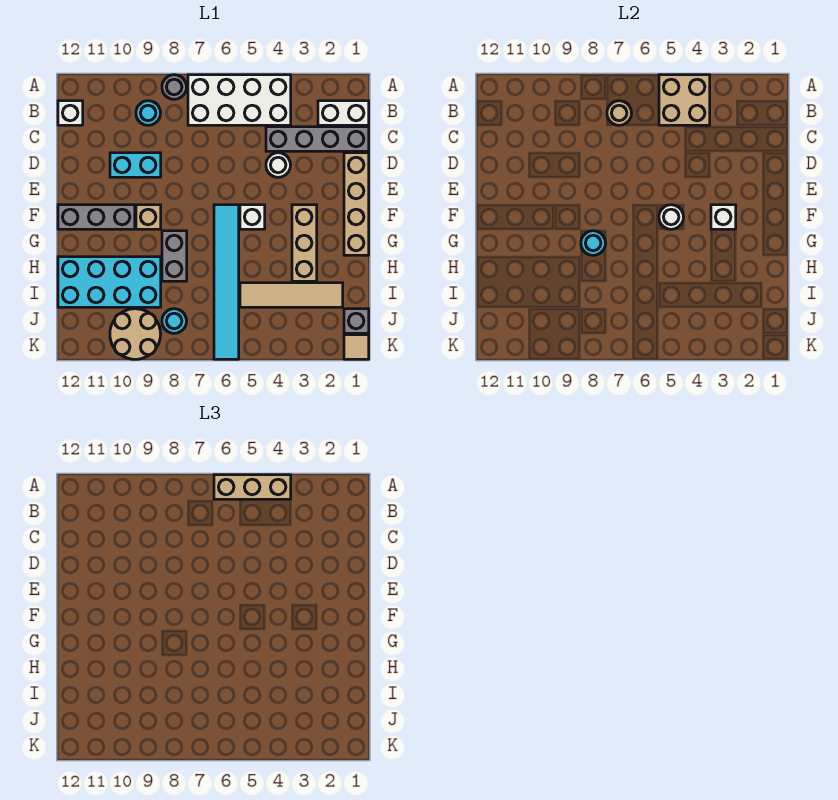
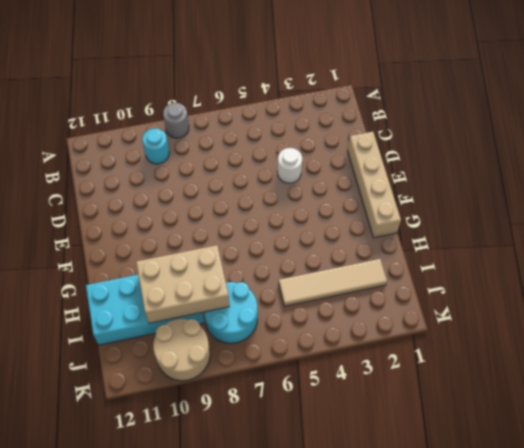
tan 2x3 brick [136,245,230,323] -> none
cyan 2x2 round brick [204,282,258,343] -> cyan 1x1 round brick [162,309,187,333]
none -> white 2x4 brick [188,75,291,125]
none -> white 1x2 brick [318,101,369,125]
none -> white 1x1 brick [58,101,83,125]

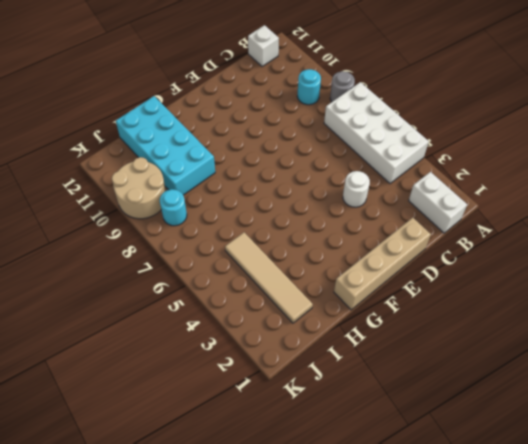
none -> grey 1x4 brick [266,127,369,151]
none -> cyan 1x2 brick [110,153,161,177]
none -> tan 1x3 brick [292,205,317,281]

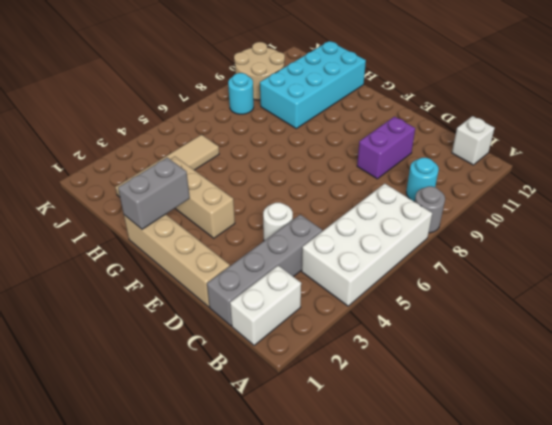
purple 1x2 brick [357,117,415,179] -> cyan 1x2 brick [110,153,161,177]
grey 1x2 brick [118,158,190,229] -> grey 1x2 brick turned to [162,231,187,281]
none -> white 1x1 brick [240,205,265,229]
none -> cyan 1x6 tile [214,205,239,359]
none -> tan 1x1 brick [136,205,161,229]

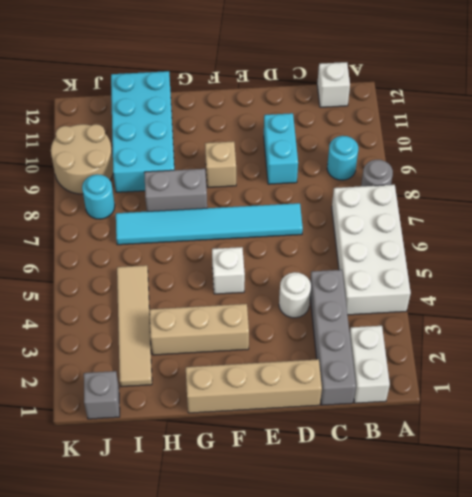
cyan 1x6 tile [116,203,303,245] -> cyan 1x6 tile moved to [214,205,239,359]
none -> grey 1x3 brick [58,205,135,229]
none -> tan 1x1 tile [344,335,369,359]
none -> tan 2x2 brick [659,75,710,125]

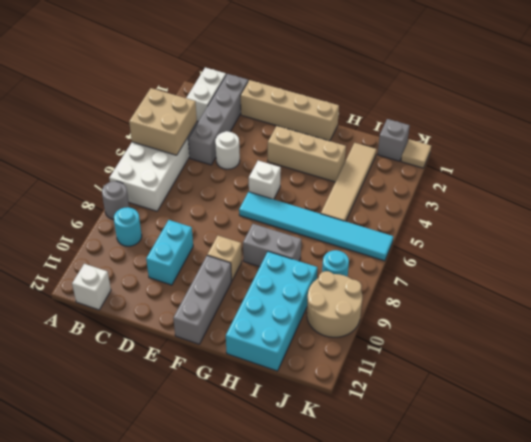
none -> tan 1x1 round brick [607,101,632,125]
none -> white 1x1 brick [711,205,736,229]
none -> white 1x1 round brick [659,205,684,229]

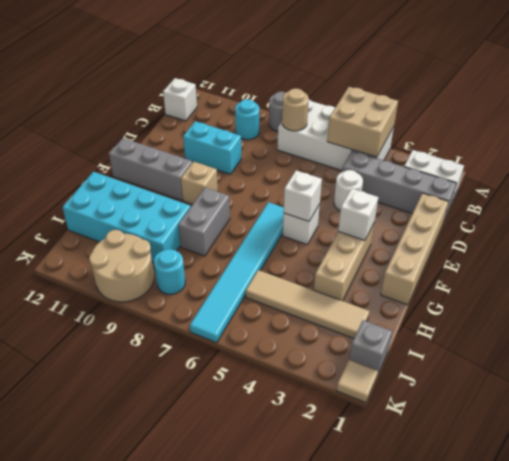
white 1x1 brick [284,170,322,221] -> white 1x1 round brick [659,205,684,229]
none -> cyan 1x1 round brick [581,231,606,255]
none -> tan 1x3 brick [214,475,291,499]

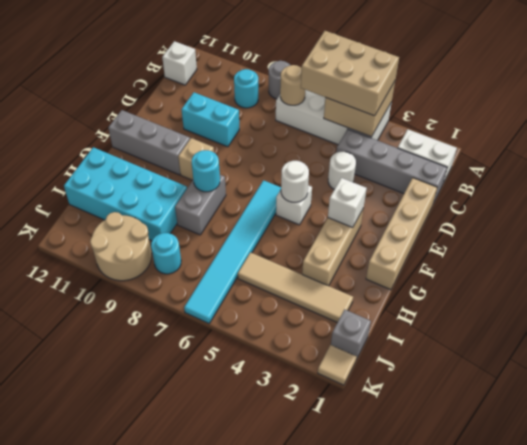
tan 2x3 brick [301,31,399,116] -> tan 1x3 brick [214,475,291,499]

